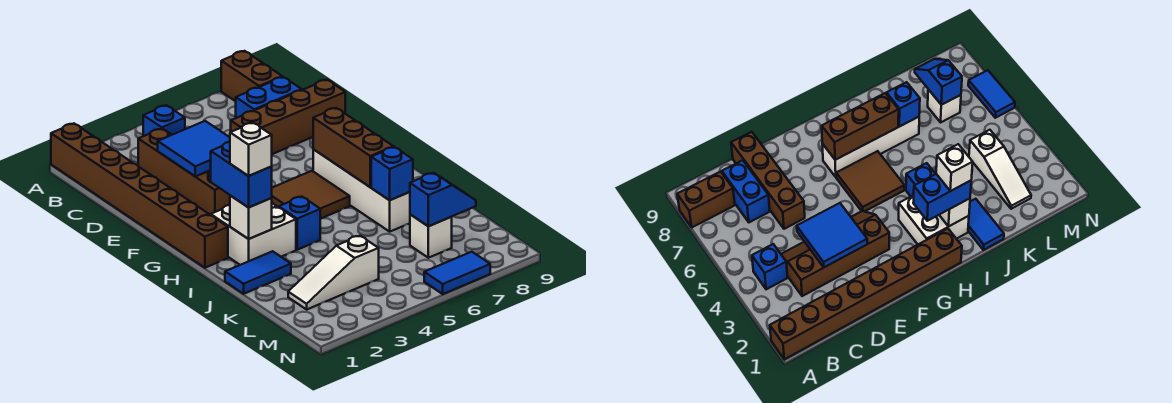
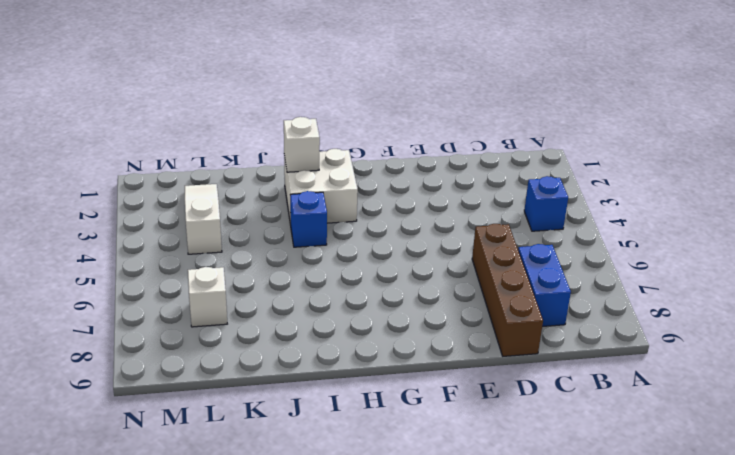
none -> brown 1x8 brick [51,124,228,268]
none -> brown 1x2 brick [221,51,282,101]
none -> brown 2x4 slope [138,129,230,215]

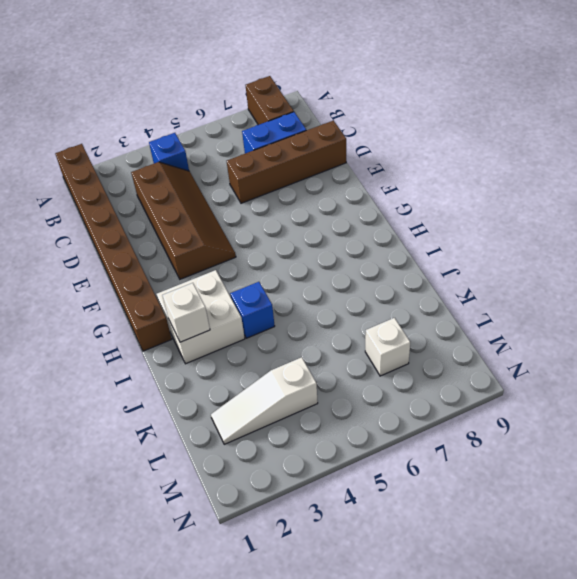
none -> brown 2x2 tile [272,171,350,219]
none -> white 1x4 brick [313,149,410,232]
none -> blue 1x2 tile [225,251,291,294]

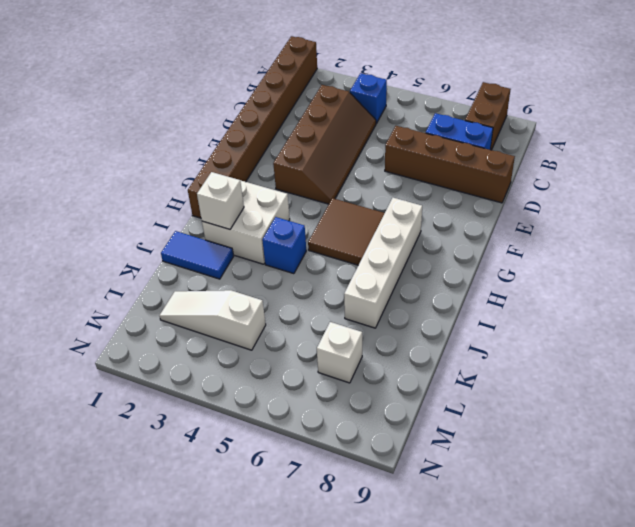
none -> blue 1x2 tile [424,252,490,294]
none -> blue 2x2 tile [158,121,230,176]
none -> brown 1x3 brick [313,108,394,187]

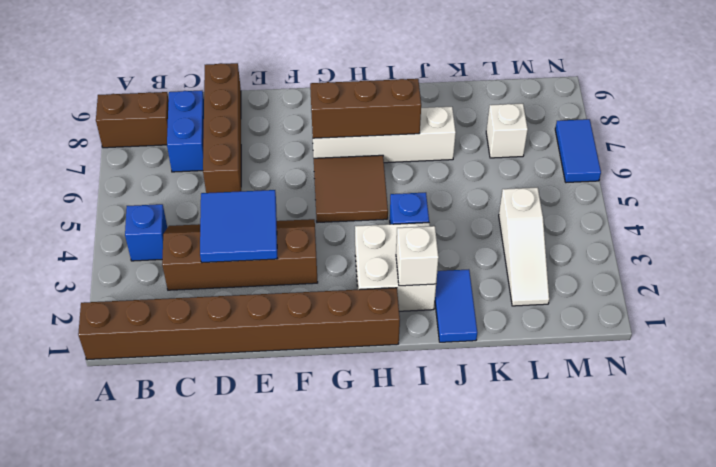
none -> blue 1x1 brick [371,147,413,200]
none -> blue 1x2 slope [410,173,476,226]
none -> blue 1x2 brick [211,142,272,208]

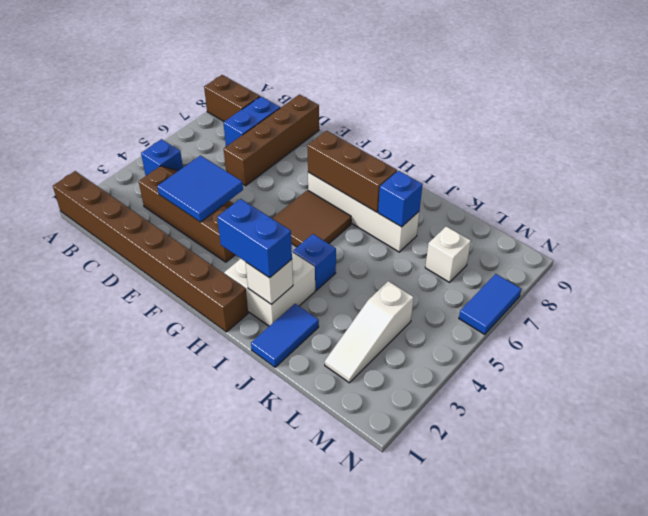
none -> blue 1x2 slope [410,173,476,226]
none -> white 1x1 brick [230,123,272,176]

